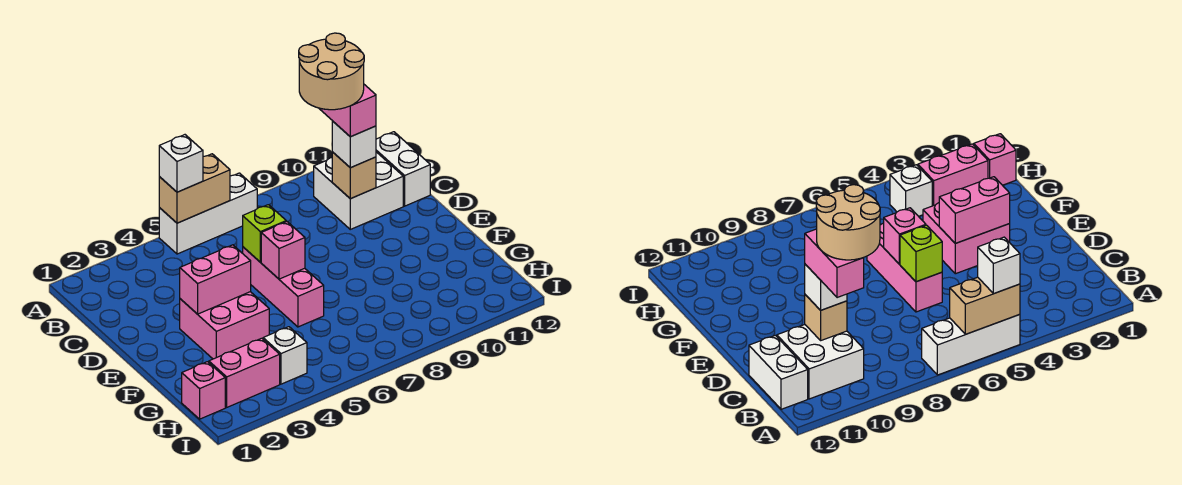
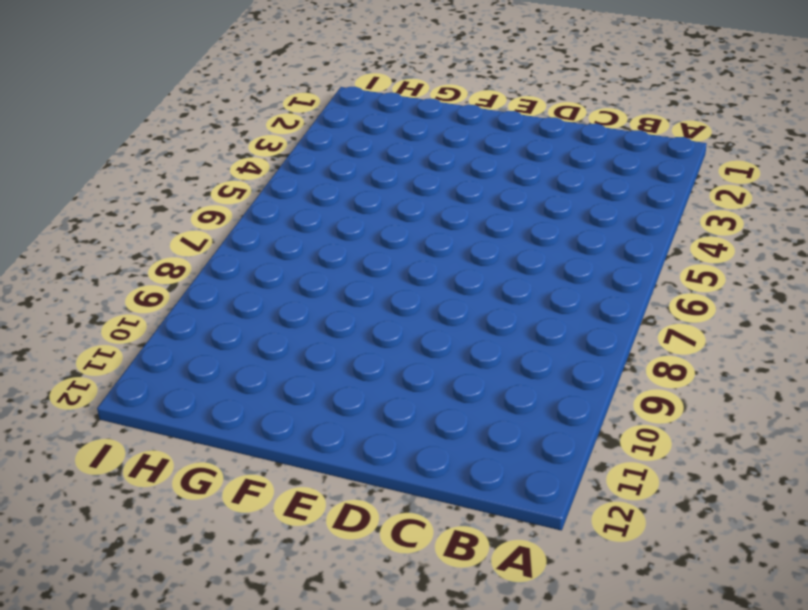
none -> white 1x3 brick [159,173,257,254]
none -> white 2x2 brick [314,152,403,229]
none -> white 1x2 brick [376,132,430,206]

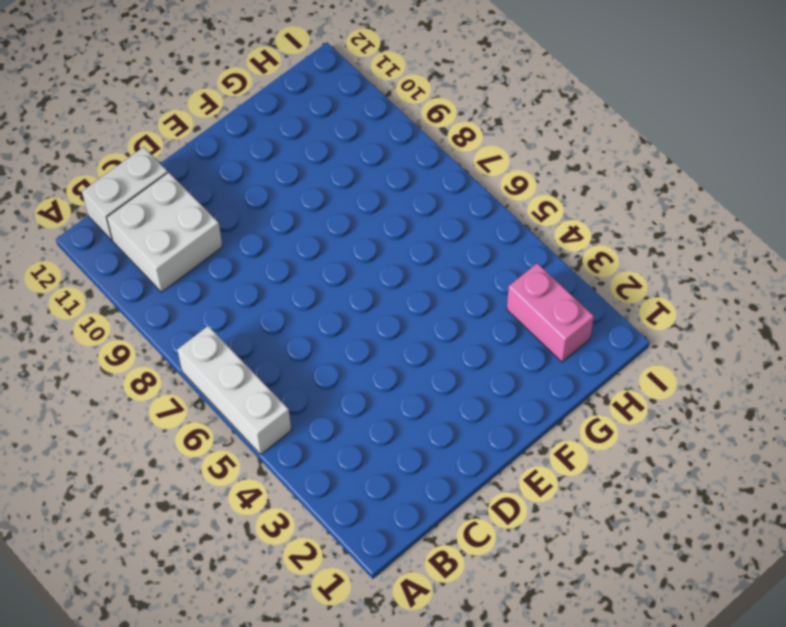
none -> pink 1x3 brick [243,247,324,327]
none -> pink 2x2 brick [180,292,269,359]
none -> pink 1x1 brick [182,362,225,419]

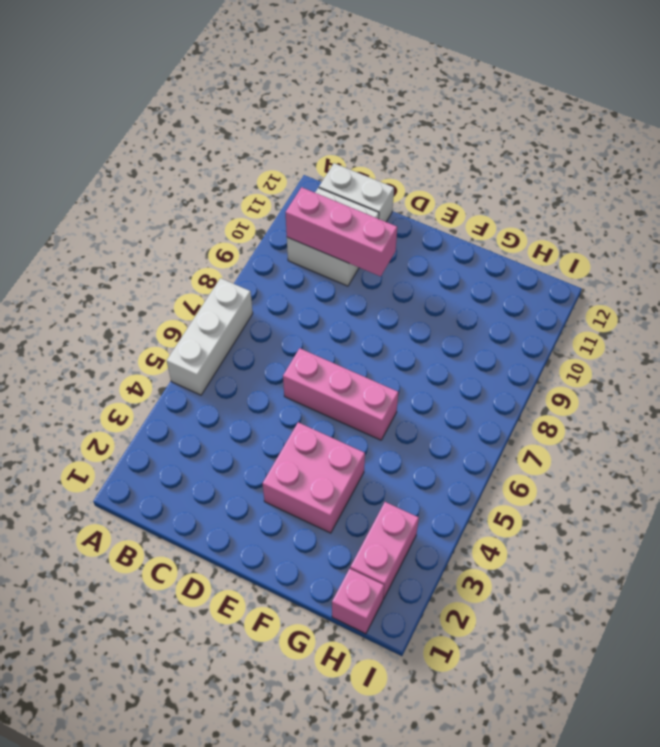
pink 1x3 brick [285,187,397,276] -> tan 1x1 brick [332,152,376,199]
none -> white 1x1 brick [263,327,307,384]
none -> tan 1x2 brick [159,154,230,223]
none -> lime 1x1 brick [243,205,286,262]

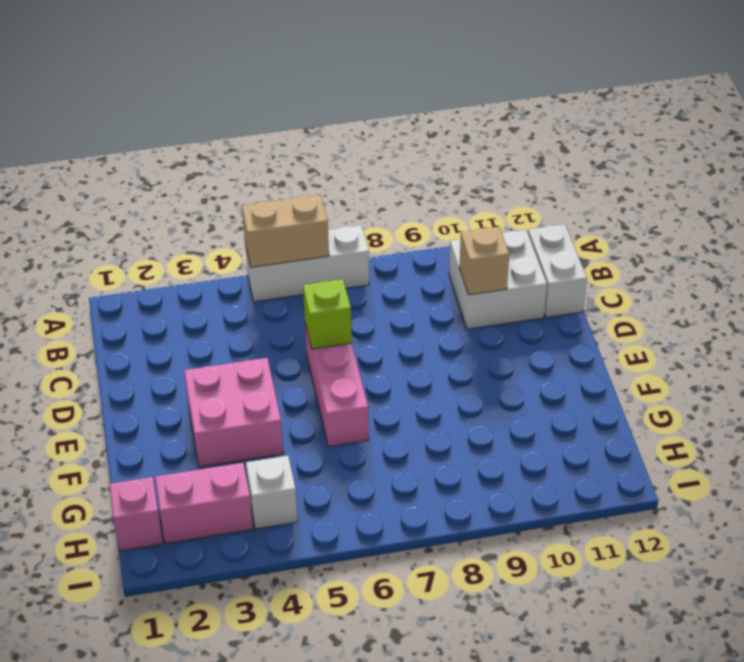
none -> pink 1x2 brick [180,245,251,314]
none -> pink 1x1 brick [261,222,305,279]
none -> white 1x1 brick [159,135,203,192]

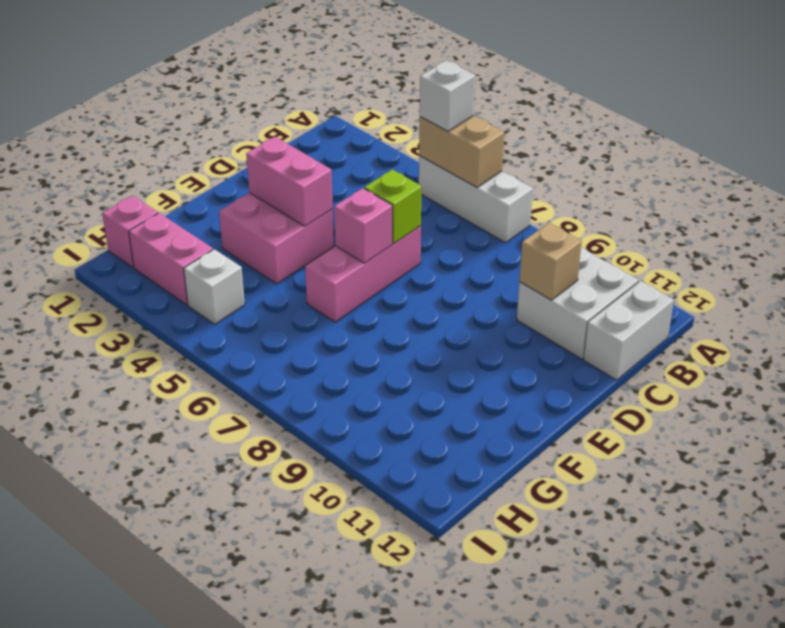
none -> white 1x1 brick [332,121,376,168]
none -> pink 1x2 brick [319,85,376,137]
none -> tan 2x2 round brick [299,33,364,110]

